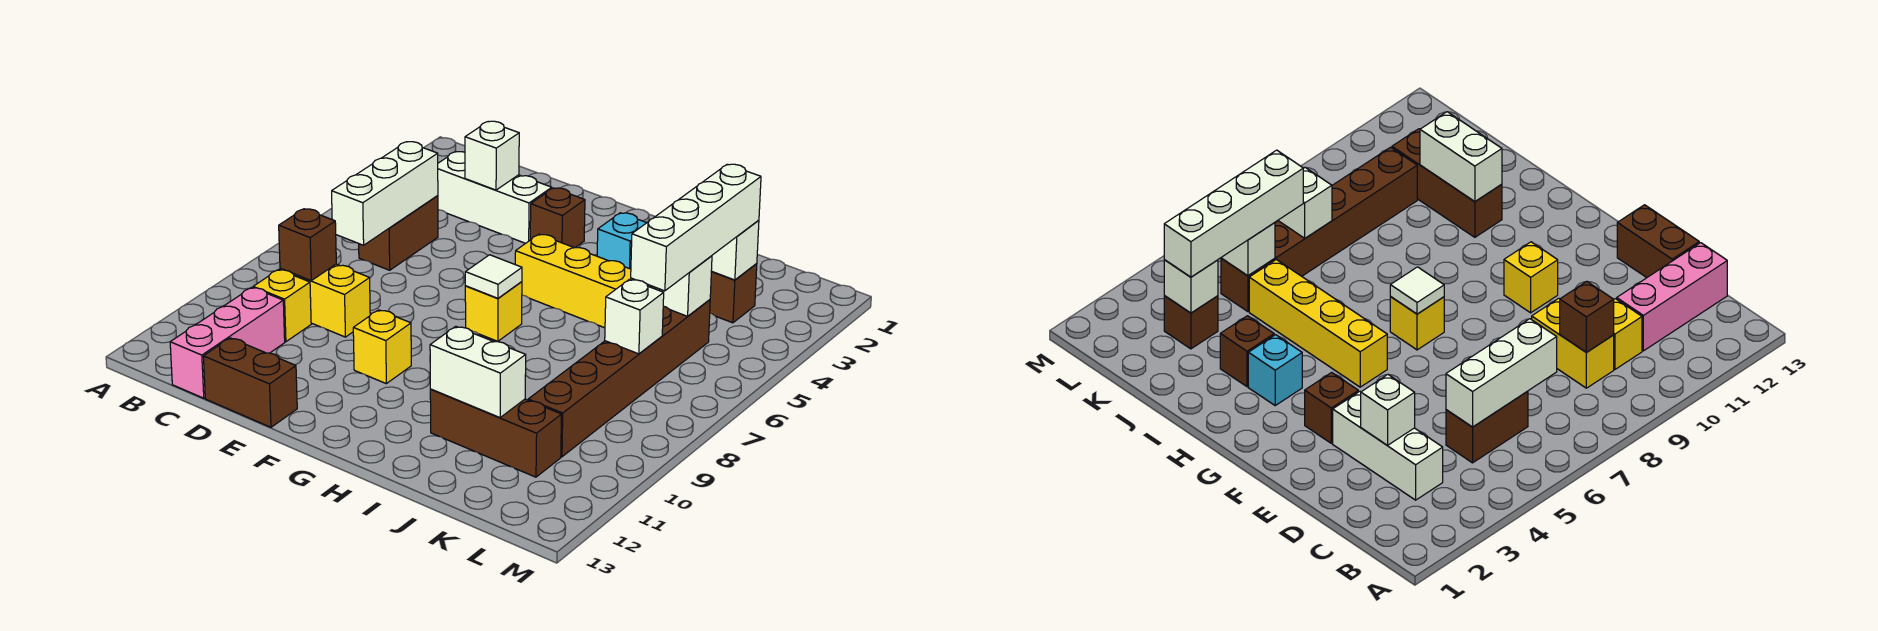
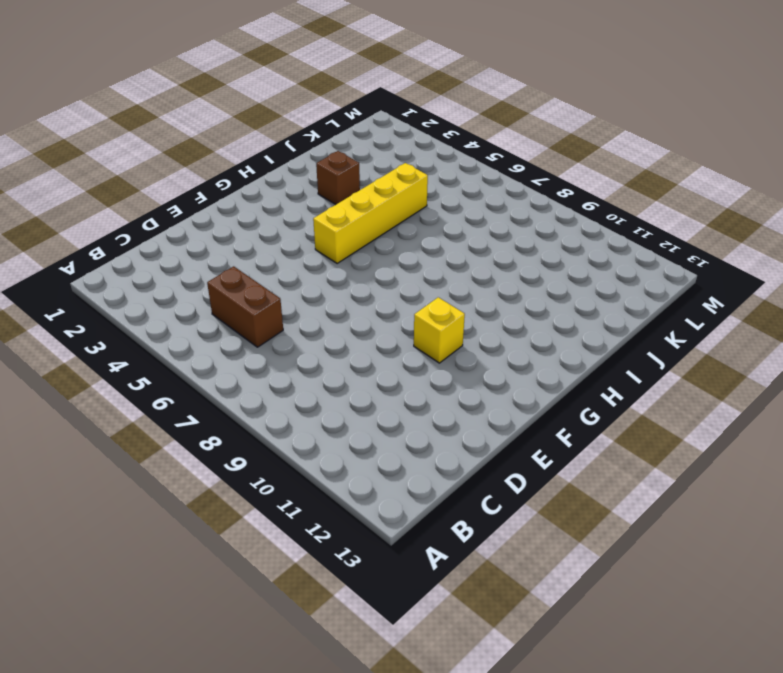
none -> white 1x3 brick [438,152,552,243]
none -> yellow 1x2 brick [280,264,370,337]
none -> yellow 1x1 brick [253,270,311,342]

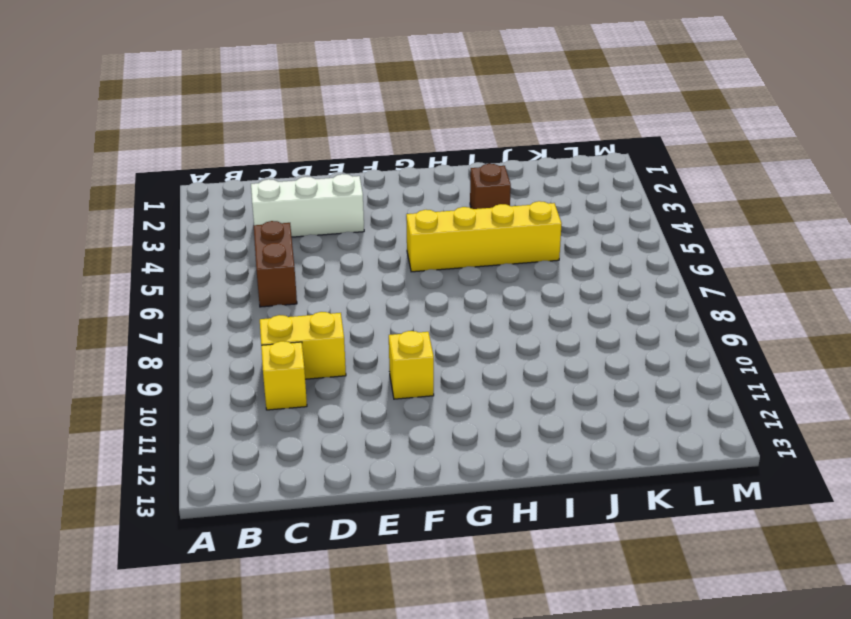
none -> pink 1x3 brick [170,287,285,398]
none -> brown 1x2 brick [203,338,297,427]
none -> brown 1x1 brick [530,188,585,248]

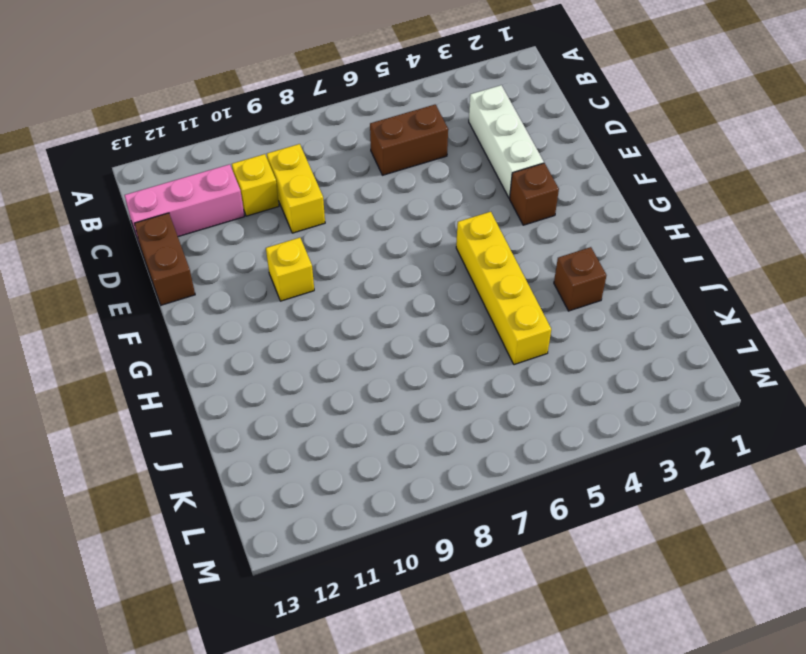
none -> yellow 1x1 brick [465,282,522,342]
none -> cyan 1x1 brick [597,213,646,269]
none -> brown 1x3 brick [430,389,561,477]

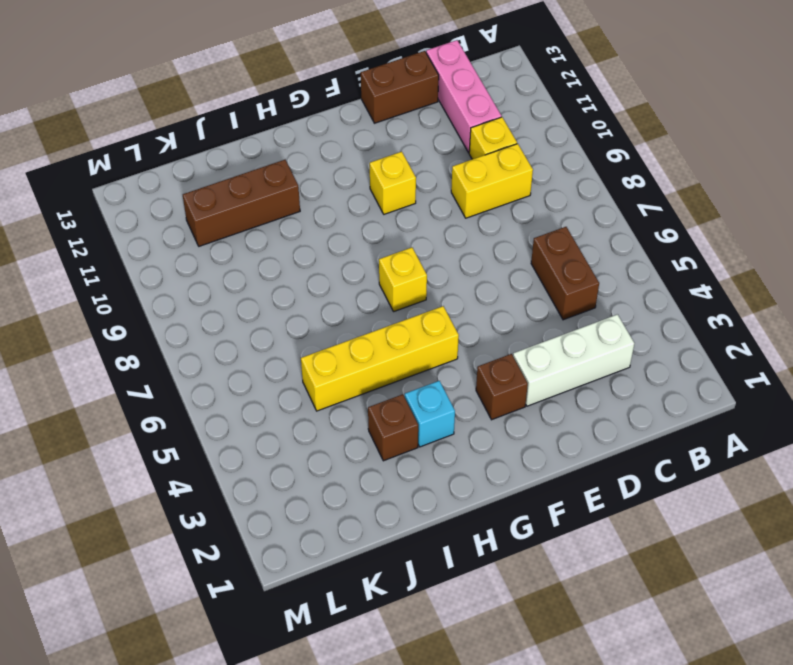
none -> brown 1x1 brick [710,264,757,323]
none -> brown 1x6 brick [528,300,710,457]
none -> white 1x3 brick [332,142,438,245]

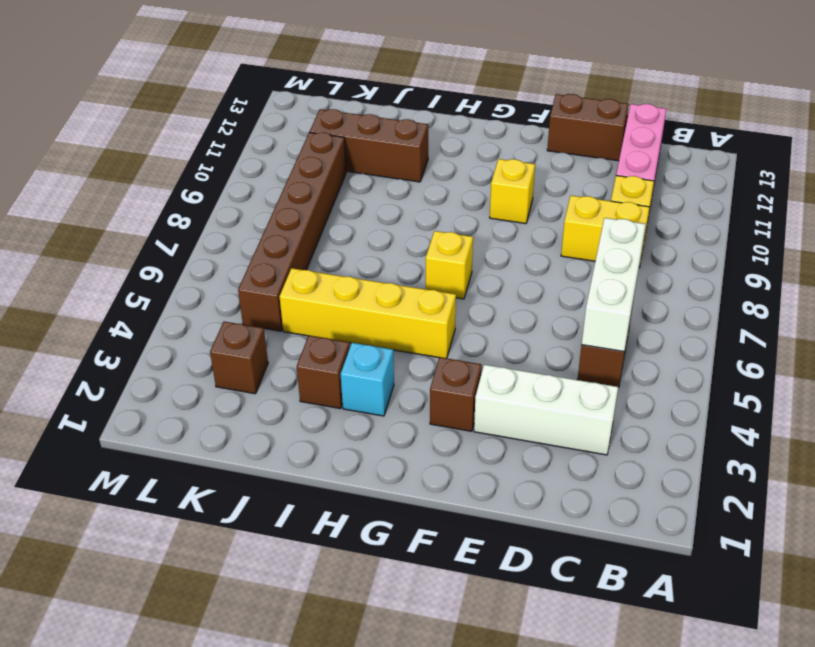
none -> brown 1x1 brick [279,209,336,280]
none -> white 1x1 brick [465,121,519,190]
none -> white 1x1 tile [465,255,522,298]

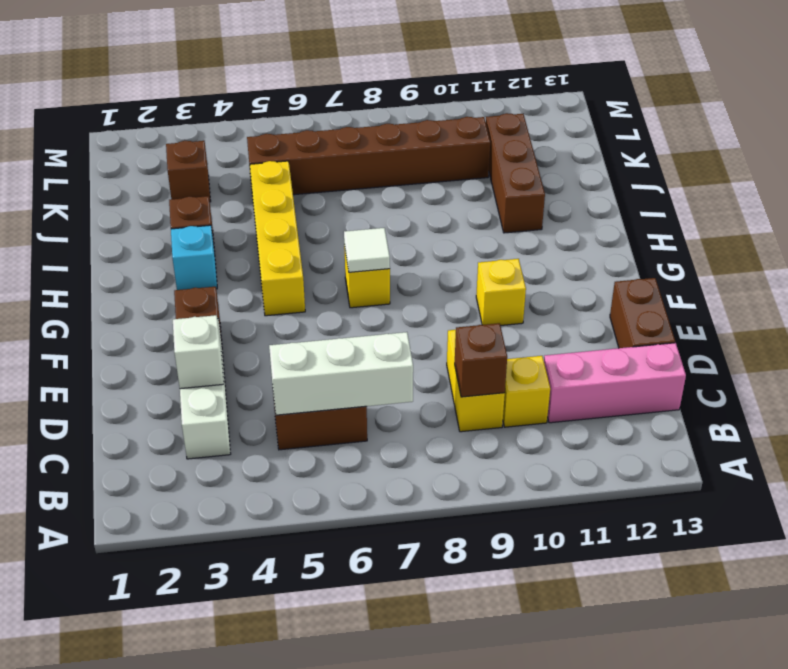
none -> white 1x2 brick [430,326,526,418]
none -> white 1x1 brick [711,220,759,280]
none -> white 1x1 brick [654,256,712,316]

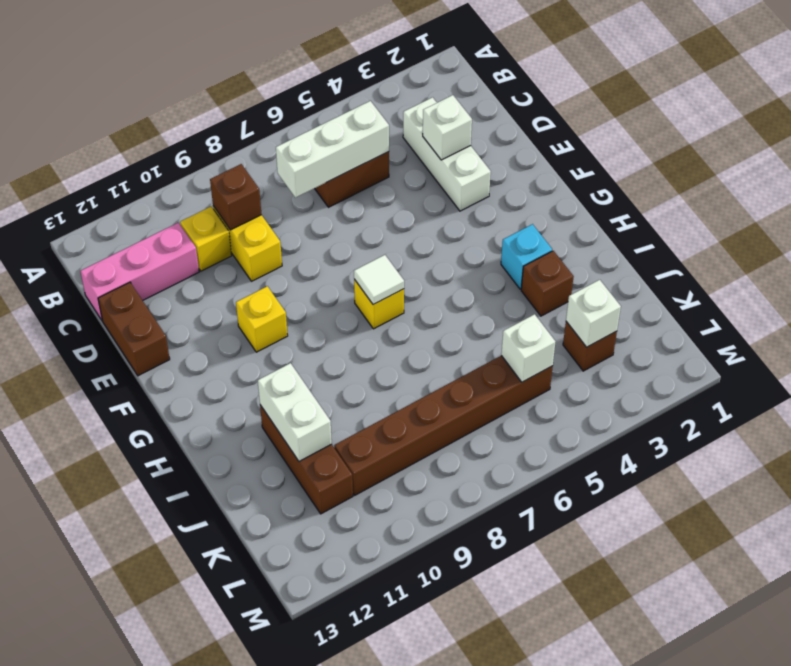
none -> brown 1x1 brick [530,188,585,248]
none -> yellow 1x4 brick [515,234,654,328]
none -> white 1x1 brick [605,279,664,354]

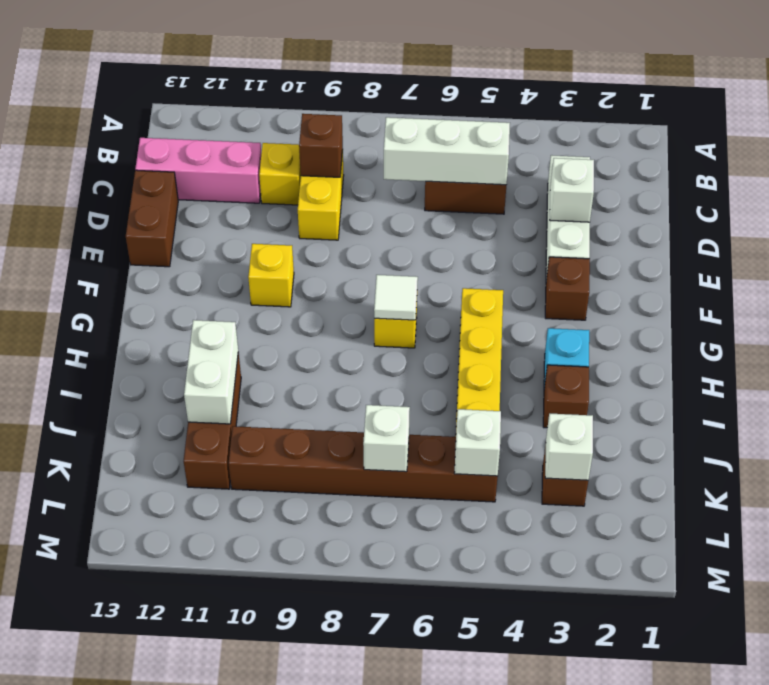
none -> white 1x4 brick [631,164,761,291]

